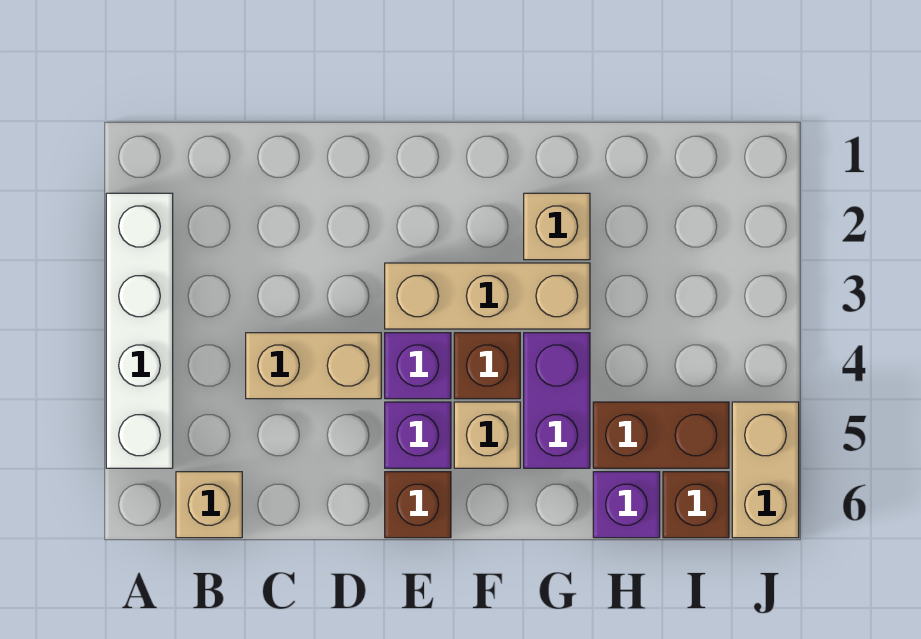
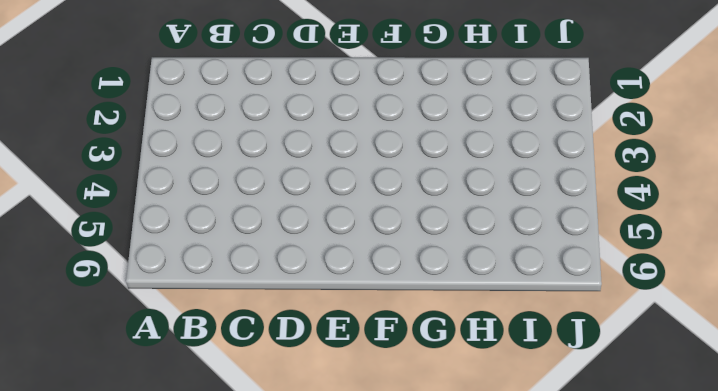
none -> white 1x4 brick [106,193,173,468]
none -> tan 1x1 brick [176,472,242,538]
none -> tan 1x2 brick [246,333,381,399]

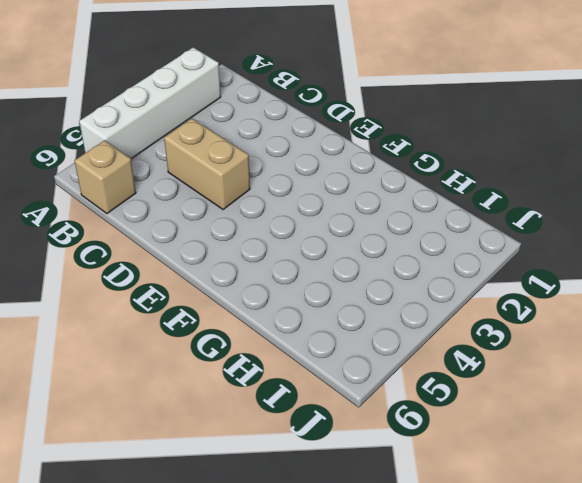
none -> tan 1x3 brick [385,263,590,329]
none -> purple 1x1 brick [385,333,451,399]
none -> purple 1x1 brick [385,402,451,468]

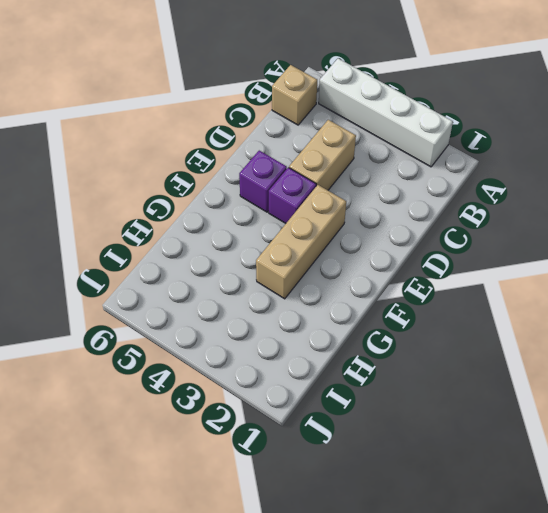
none -> brown 1x1 brick [385,472,451,538]
none -> brown 1x1 brick [454,333,520,399]
none -> tan 1x1 brick [454,402,520,468]

